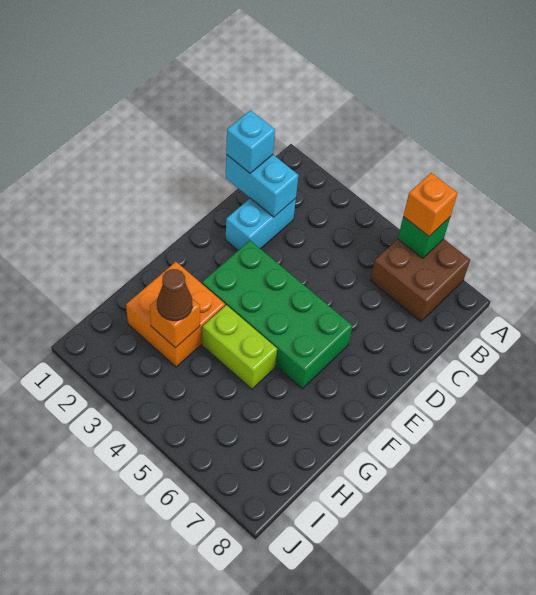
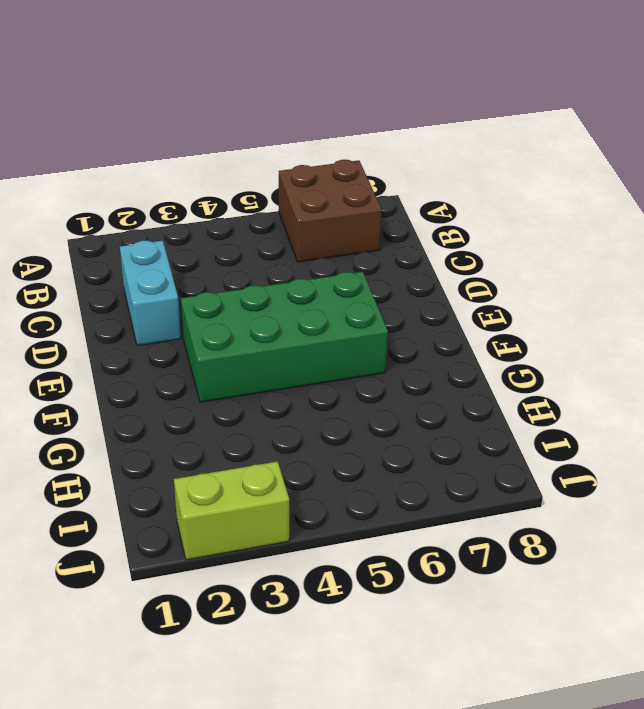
lime 1x2 brick [174,461,289,560] -> lime 1x2 brick moved to [202,305,277,389]
none -> orange 2x2 brick [126,262,225,367]
none -> green 1x1 brick [398,217,450,258]

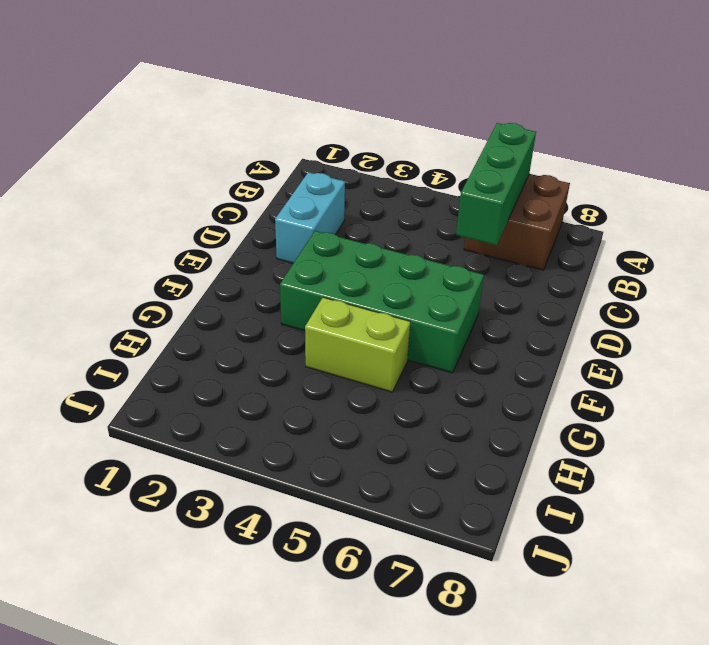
green 1x3 brick [456,123,536,245] -> green 1x1 brick [398,217,450,258]
none -> orange 2x2 brick [126,262,225,367]
none -> cyan 1x2 brick [226,155,298,217]

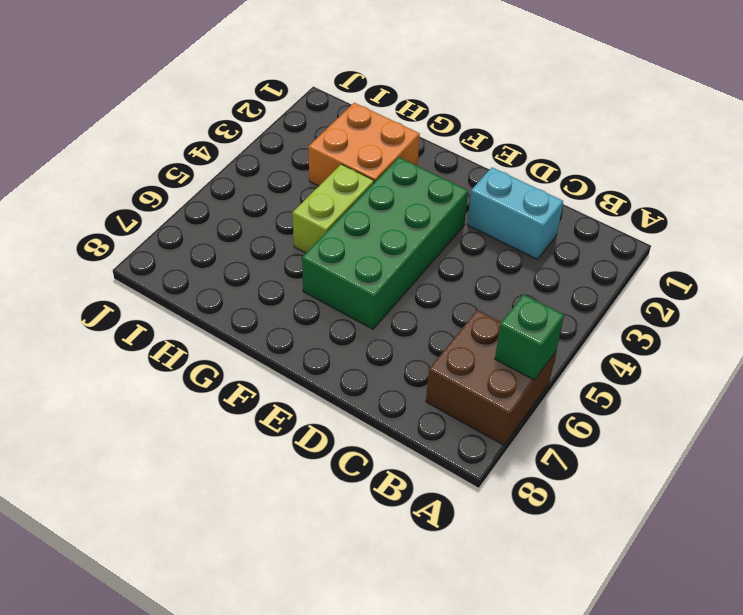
none -> cyan 1x2 brick [226,155,298,217]
none -> orange 1x1 brick [150,299,200,348]

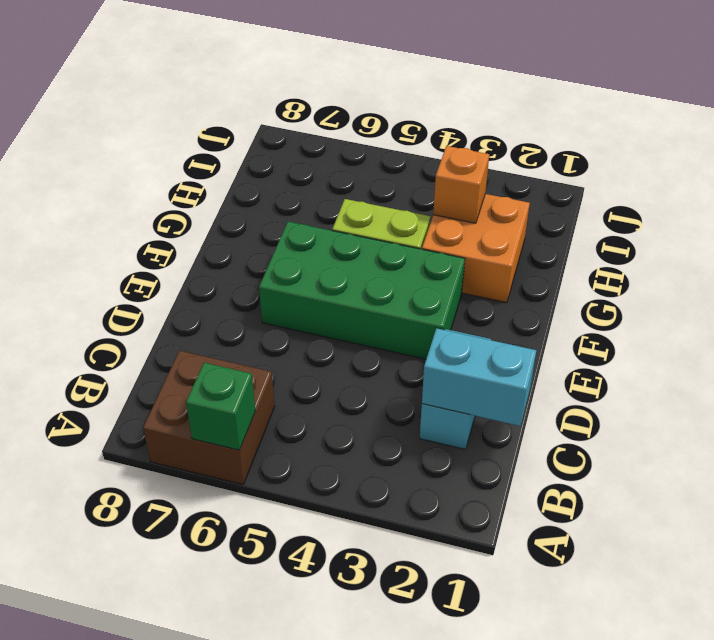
none -> orange 1x1 brick [403,173,458,236]
none -> cyan 1x1 brick [226,110,275,173]

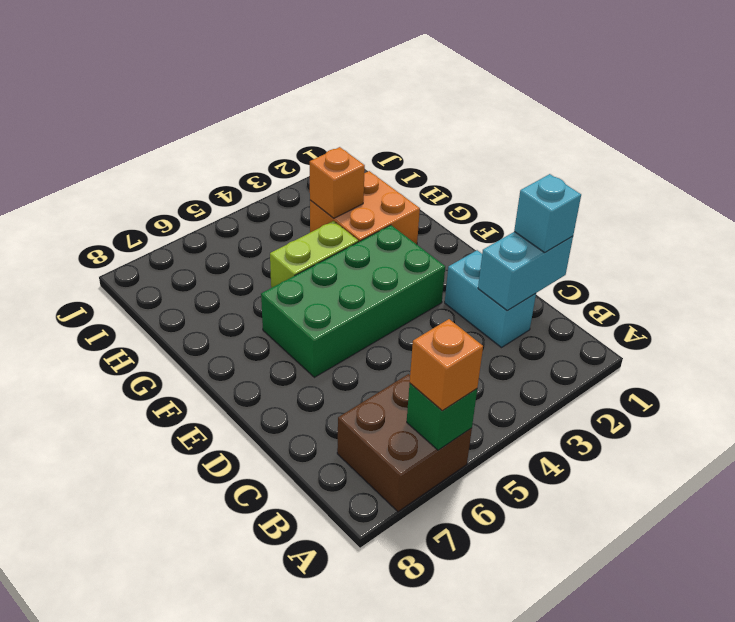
none -> brown 1x1 cone [157,269,192,321]

